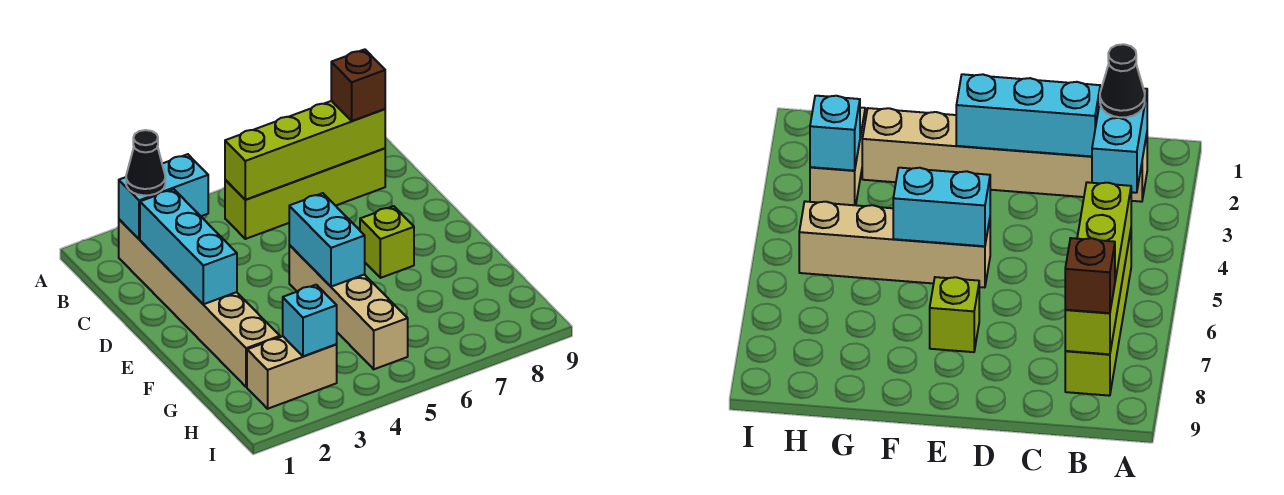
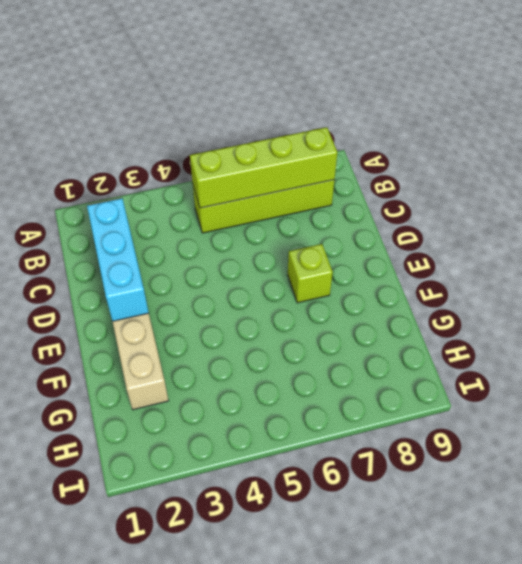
none -> tan 1x4 brick [289,245,408,369]
none -> tan 1x2 brick [247,336,337,409]
none -> cyan 1x2 brick [119,154,208,239]

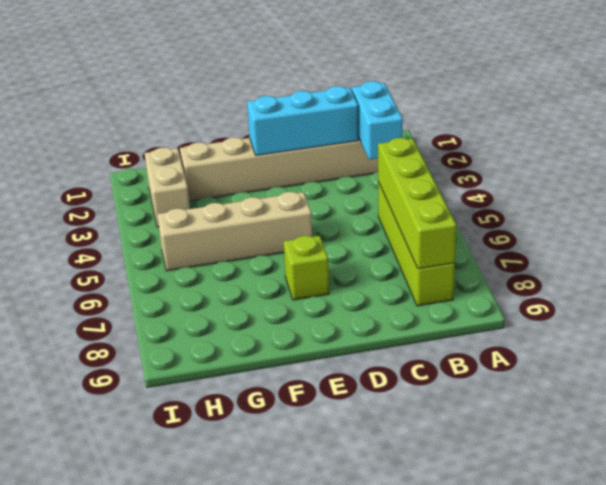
none -> cyan 1x2 brick [289,193,365,287]
none -> cyan 1x1 brick [283,285,337,356]
none -> black 1x1 cone [126,130,165,195]

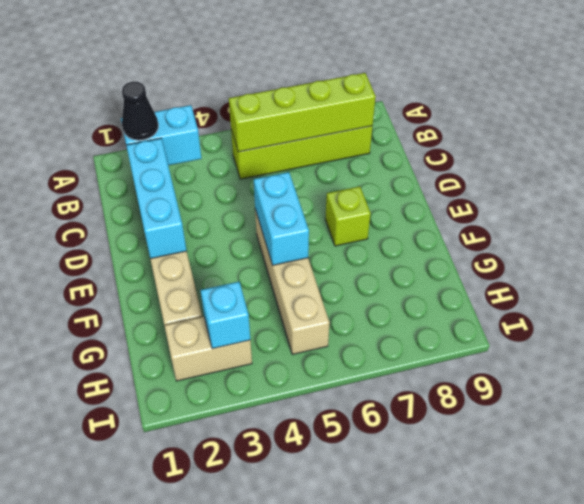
none -> brown 1x1 brick [331,49,385,121]

